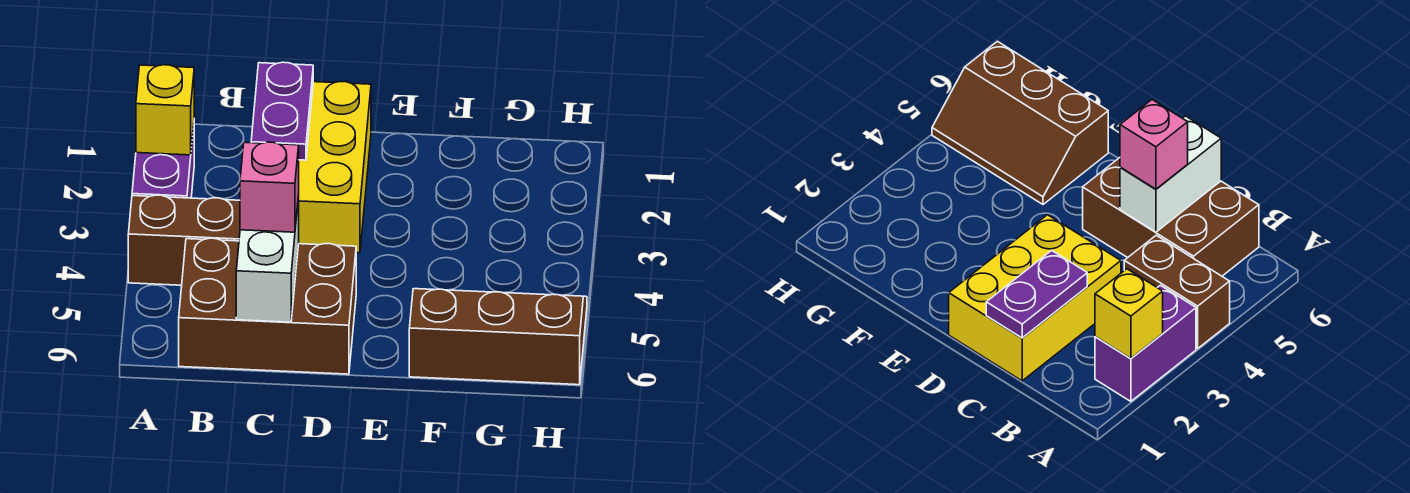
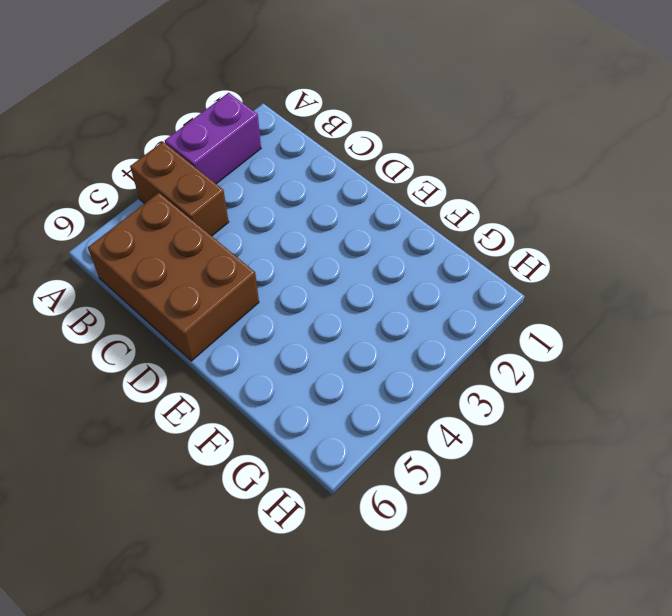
none -> yellow 2x3 brick [299,82,371,253]
none -> brown 2x3 slope [409,289,587,385]

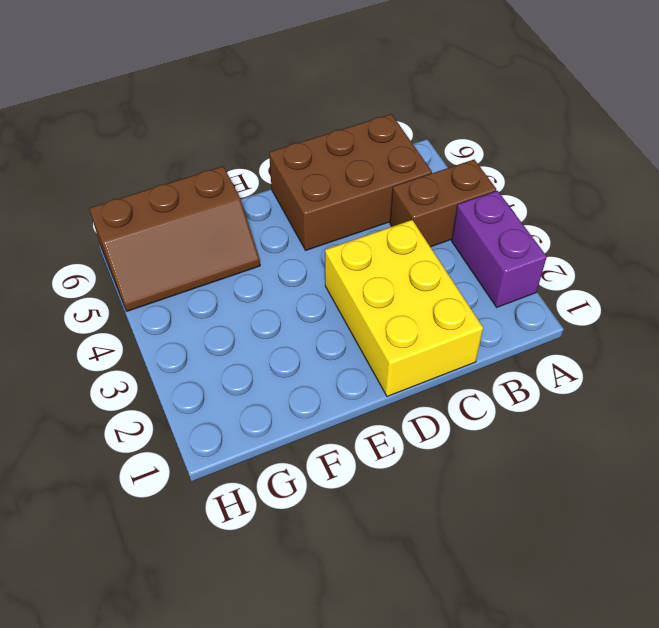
none -> yellow 1x1 brick [136,65,194,155]
none -> purple 1x2 plate [251,62,313,160]

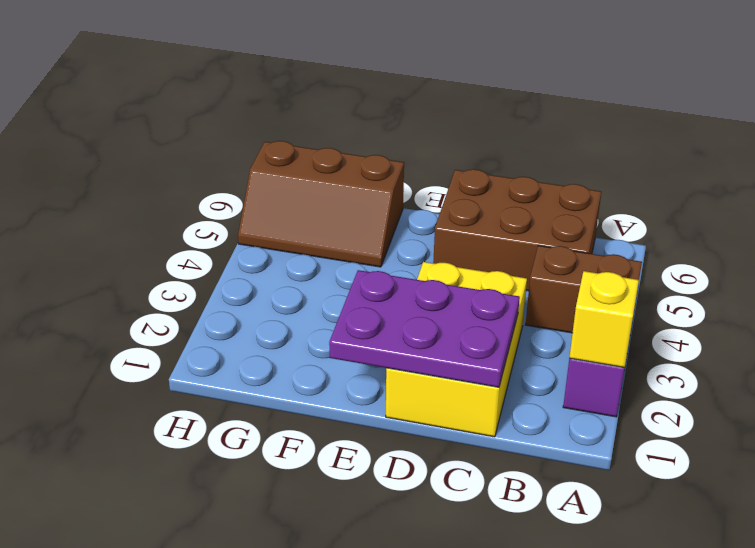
purple 2x3 plate [329,270,520,387] -> purple 1x2 plate [251,62,313,160]
none -> white 1x2 brick [236,195,299,322]
none -> pink 1x1 brick [240,142,299,232]

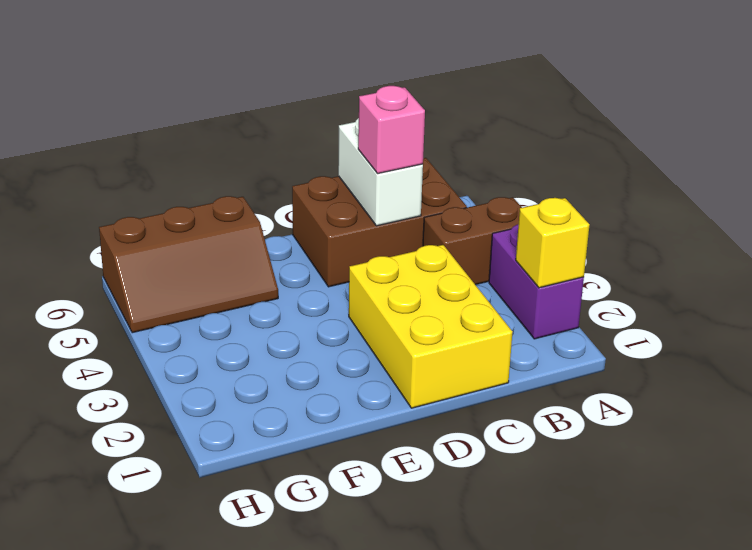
none -> purple 1x2 plate [251,62,313,160]

